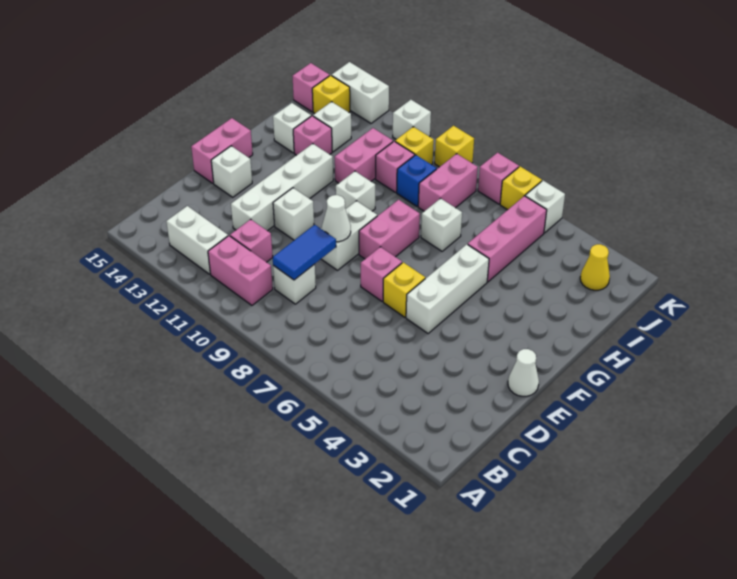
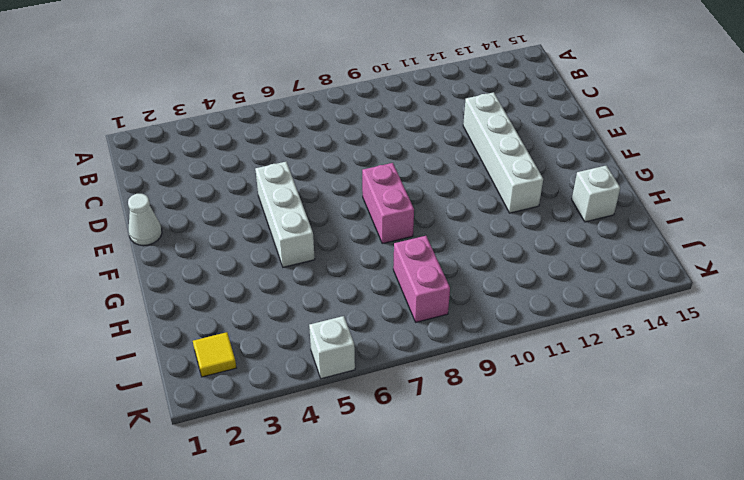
yellow 1x1 tile [193,332,236,377] -> yellow 1x1 cone [580,244,610,290]
none -> pink 1x2 brick [208,236,273,305]
none -> white 1x2 brick [166,206,228,274]
none -> white 1x1 brick [273,264,316,304]
none -> pink 1x1 brick [230,219,273,262]

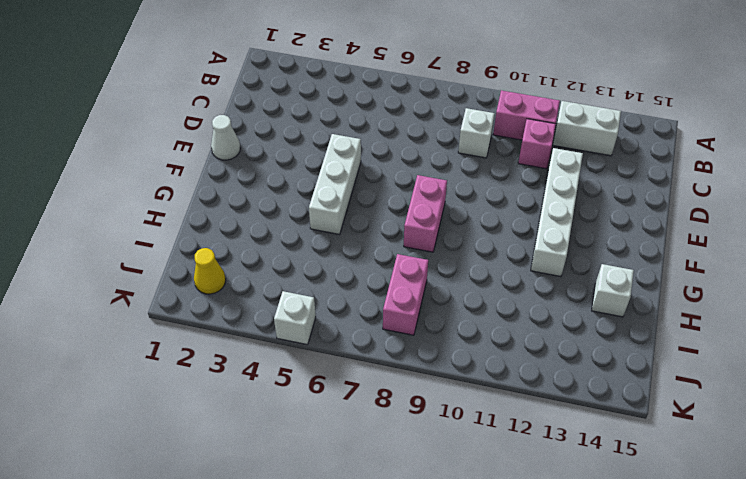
none -> yellow 1x1 brick [383,262,425,317]
none -> pink 1x1 brick [361,247,402,301]
none -> white 1x2 brick [321,201,377,270]
none -> white 1x1 brick [273,188,314,240]

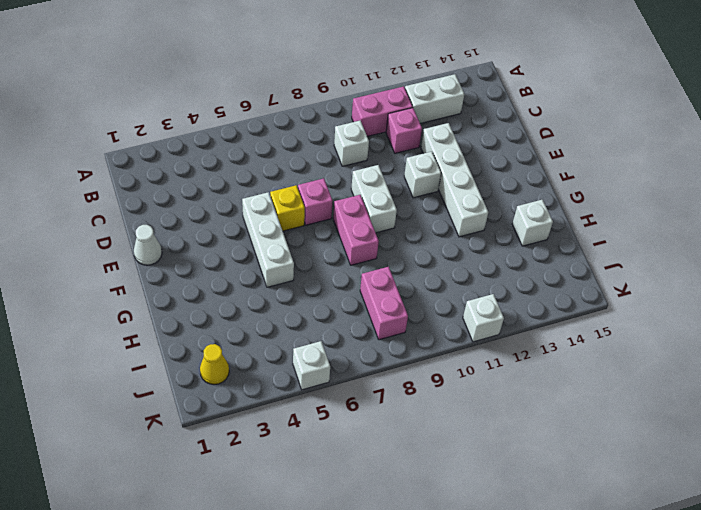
none -> white 1x1 brick [211,146,252,197]
none -> pink 1x2 brick [191,118,253,183]
none -> white 1x1 brick [336,171,375,211]
none -> pink 1x3 brick [468,196,547,282]

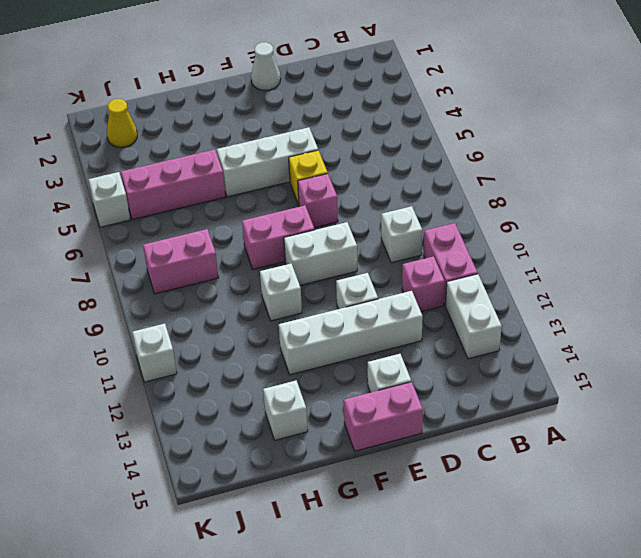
none -> white 1x1 brick [421,198,462,251]
none -> pink 1x2 brick [335,128,393,183]
none -> pink 1x1 brick [293,116,332,155]
none -> blue 1x1 brick [397,155,437,206]

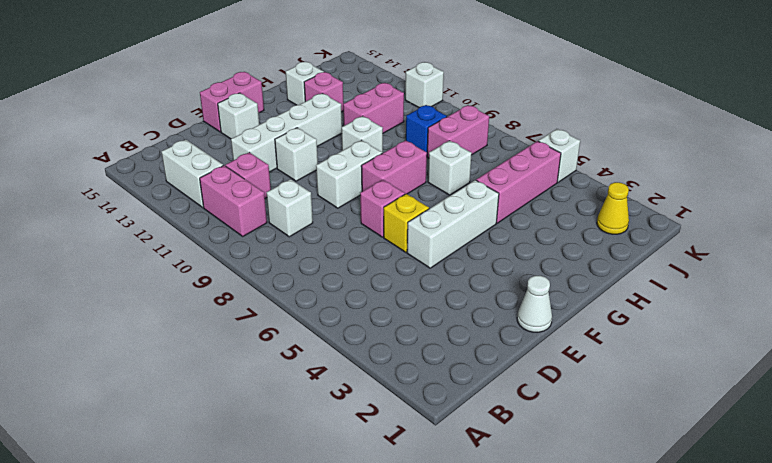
none -> pink 1x1 brick [376,141,415,192]
none -> white 1x1 brick [313,102,351,152]
none -> yellow 1x1 brick [395,127,434,165]
none -> yellow 1x1 brick [312,75,350,114]

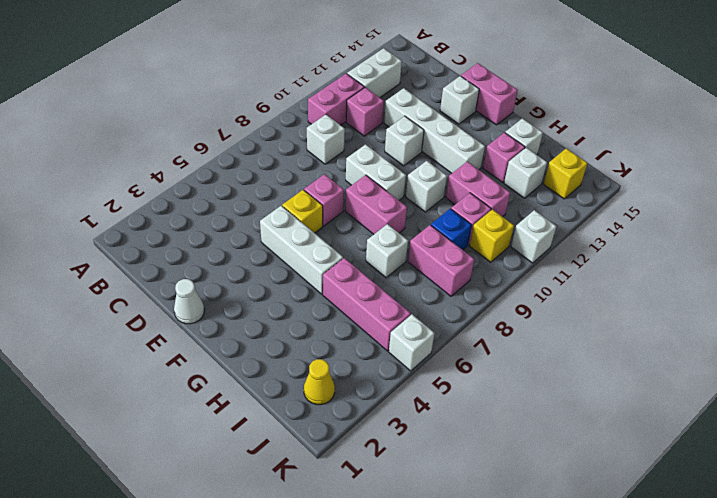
none -> pink 1x1 brick [292,63,330,112]
none -> yellow 1x1 brick [500,166,542,210]
none -> pink 1x1 brick [478,153,519,204]
none -> yellow 1x1 brick [435,126,474,167]

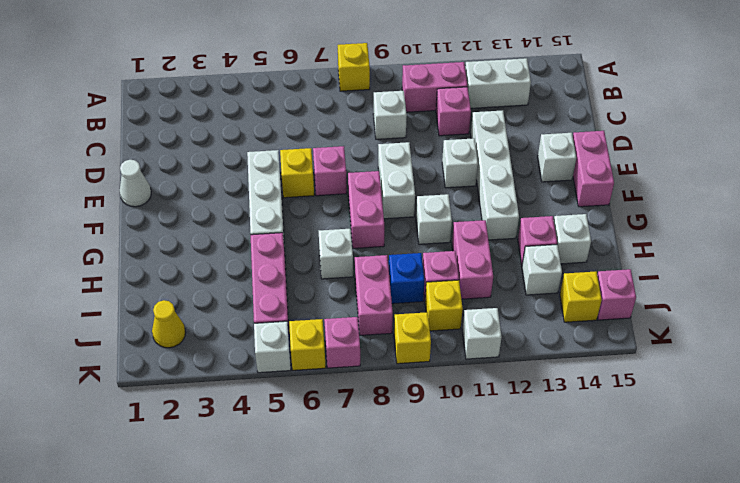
yellow 1x1 brick [338,43,370,91] -> none
none -> white 1x2 brick [332,62,389,123]
none -> blue 1x2 tile [273,225,336,280]
none -> white 1x1 cone [322,195,351,242]

